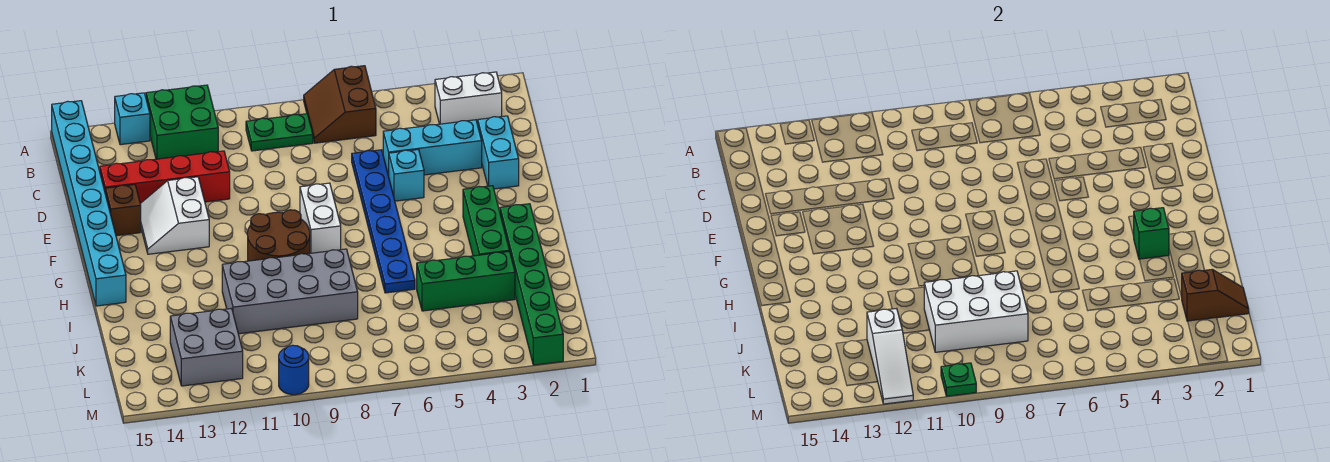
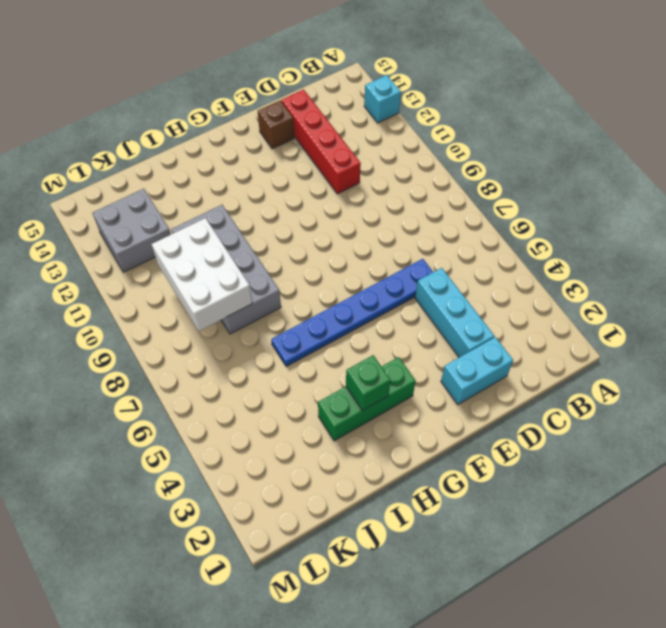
none -> brown 2x2 slope [304,66,376,143]
none -> green 2x2 brick [146,85,218,159]
none -> cyan 1x8 brick [52,101,126,306]

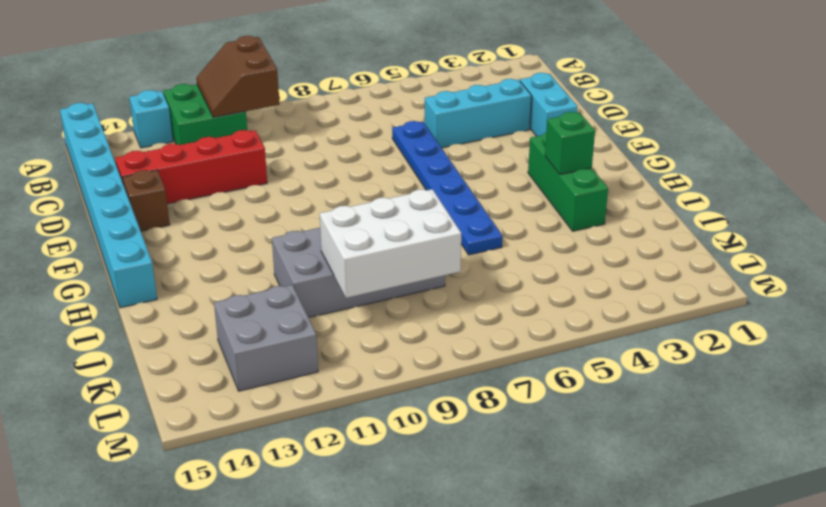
brown 2x2 slope [196,36,280,117] -> brown 2x2 slope moved to [304,66,376,143]
none -> white 1x2 brick [435,72,502,124]
none -> green 1x2 plate [246,114,313,151]
none -> cyan 1x1 brick [389,150,424,201]

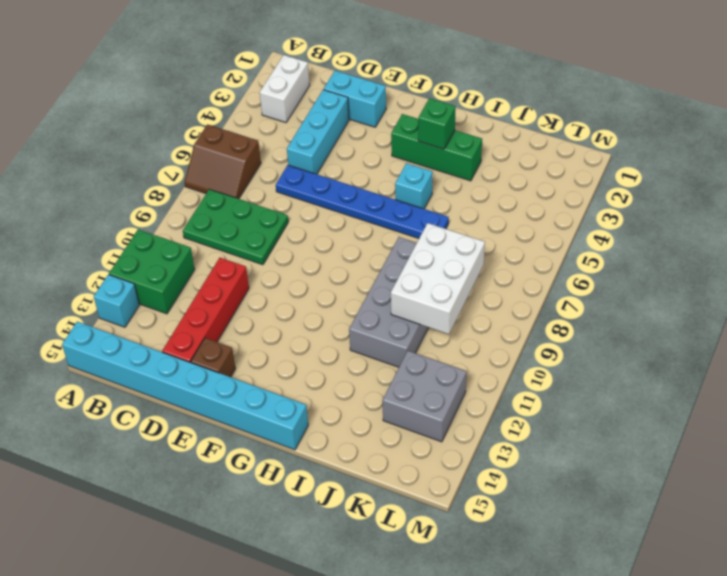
green 2x3 plate [183,189,288,265] -> green 1x2 plate [246,114,313,151]
cyan 1x1 brick [395,163,433,209] -> cyan 1x1 brick moved to [389,150,424,201]
none -> white 2x2 slope [140,177,209,254]
none -> white 1x2 brick [300,183,341,253]
none -> brown 2x2 round brick [248,210,310,261]

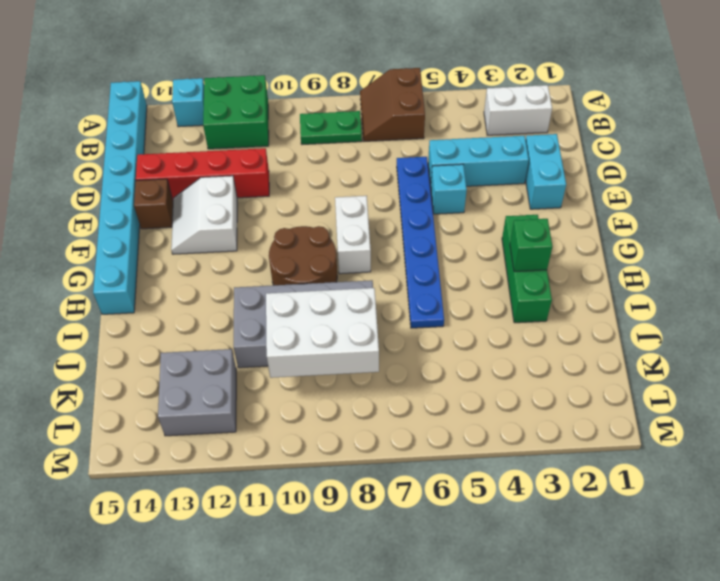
none -> green 1x6 brick [500,204,563,365]
none -> green 1x3 brick [417,252,515,311]
none -> blue 1x1 round brick [279,345,309,395]

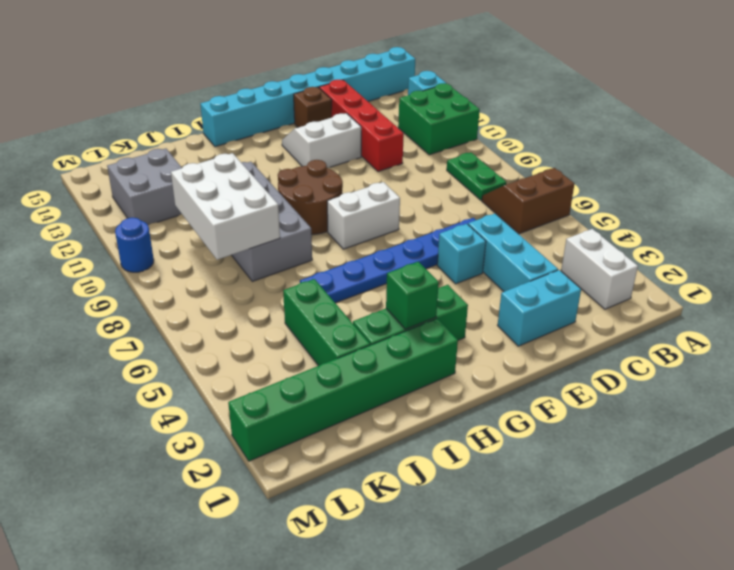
none -> brown 1x2 slope [1182,269,1249,321]
none -> white 1x3 slope [867,308,913,404]
none -> green 1x1 plate [941,363,976,396]

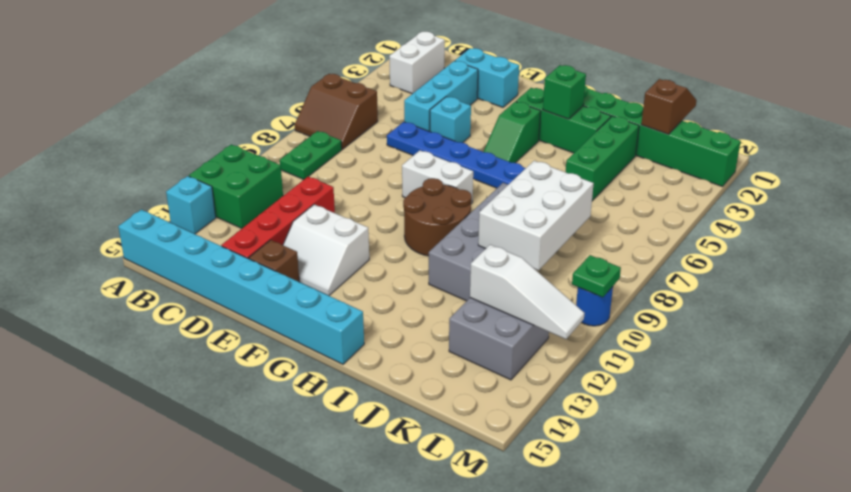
green 1x2 slope [483,101,541,163] -> none

